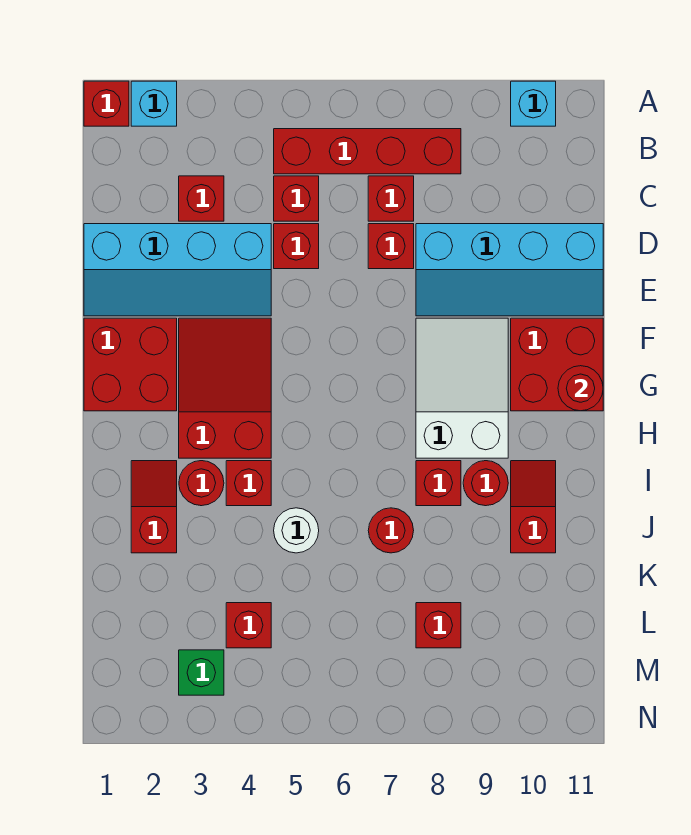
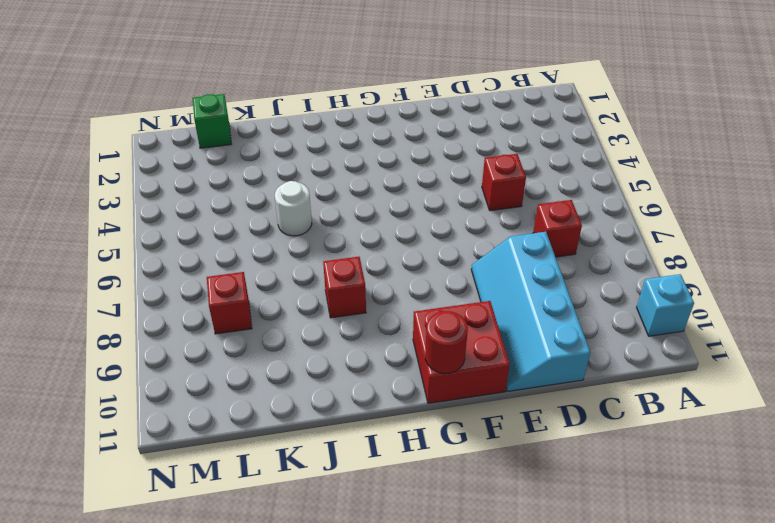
green 1x1 brick [193,94,231,148] -> green 1x1 brick moved to [179,650,224,695]
none -> red 1x1 brick [84,81,129,126]
none -> cyan 1x1 brick [131,81,177,126]
none -> red 1x4 brick [274,129,461,174]

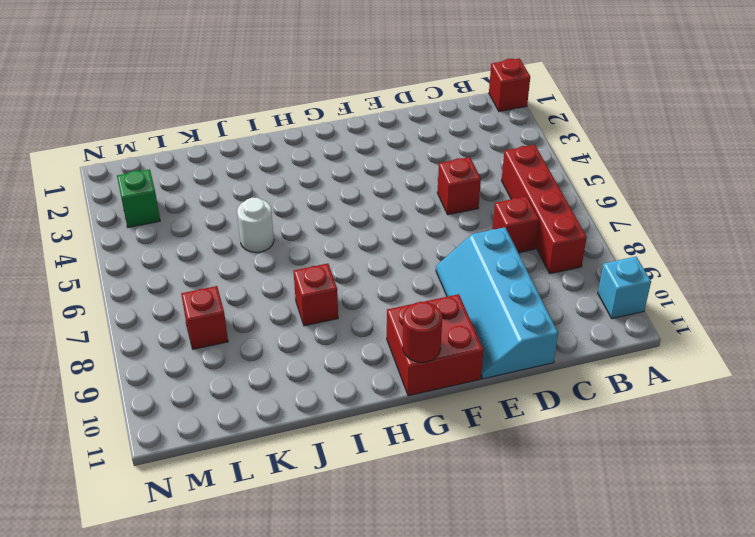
none -> cyan 1x1 brick [131,81,177,126]
none -> red 1x1 brick [179,176,224,221]
none -> red 1x1 brick [274,176,319,221]

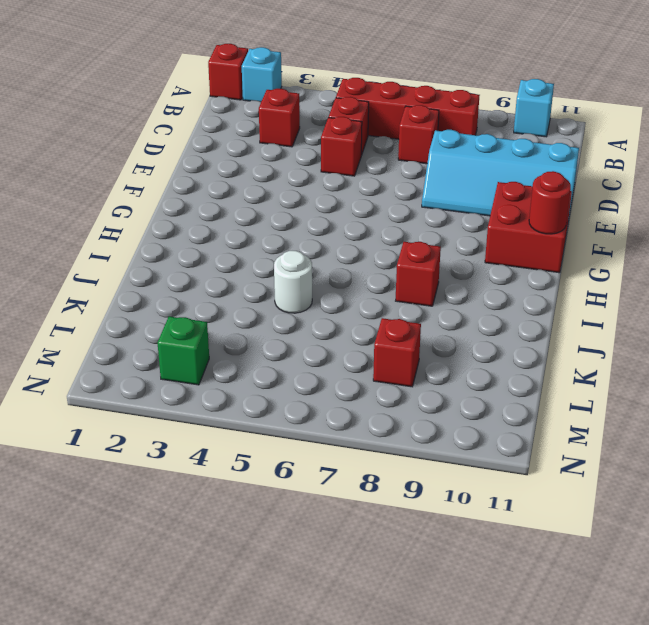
none -> cyan 2x4 slope [84,224,271,316]
none -> red 1x1 brick [368,224,414,269]
none -> red 2x2 brick [84,318,177,411]

